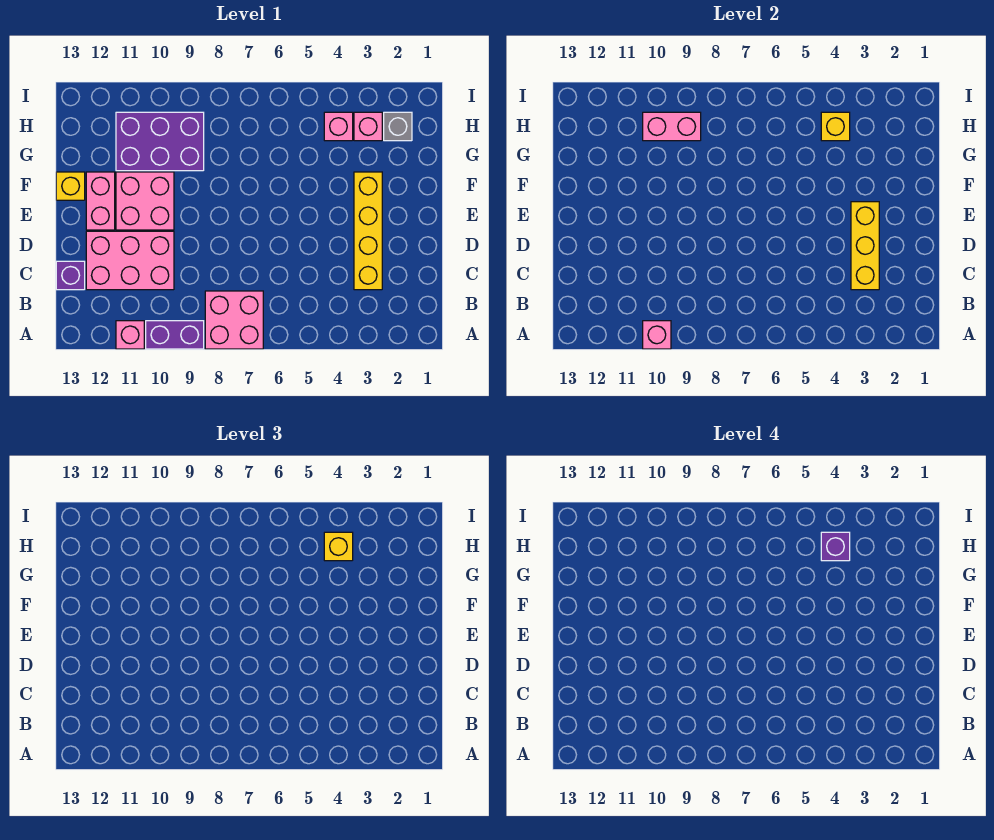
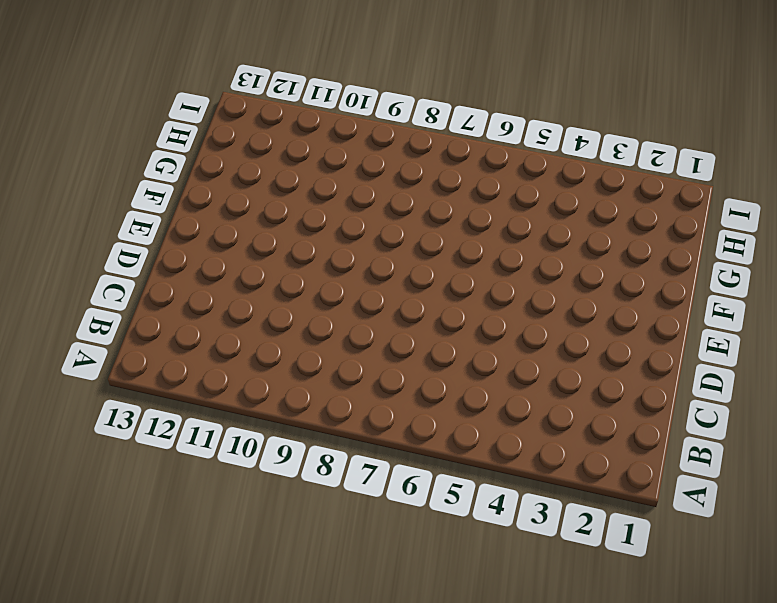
none -> pink 2x2 brick [205,291,263,349]
none -> purple 1x2 brick [146,321,204,349]
none -> pink 1x1 brick [116,321,144,349]

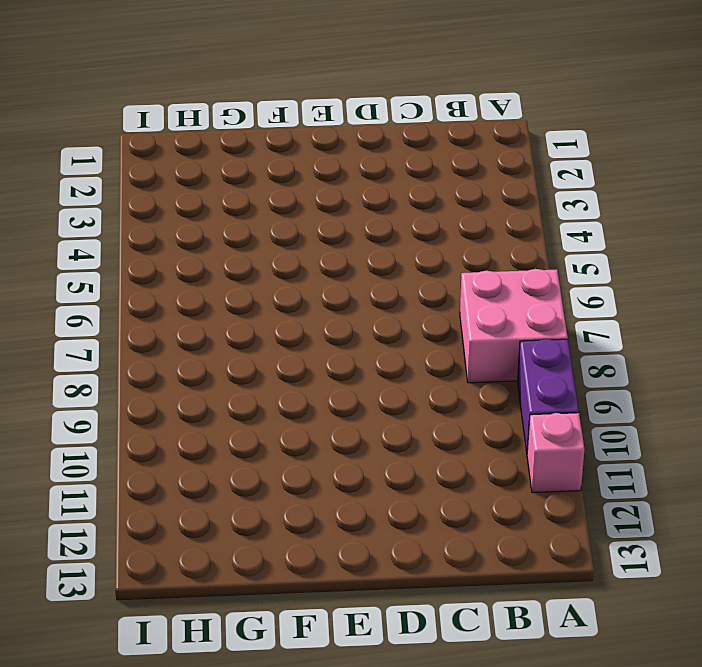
none -> yellow 1x4 brick [354,172,382,290]
none -> pink 2x3 brick [86,231,174,290]
none -> purple 1x1 brick [56,261,85,290]

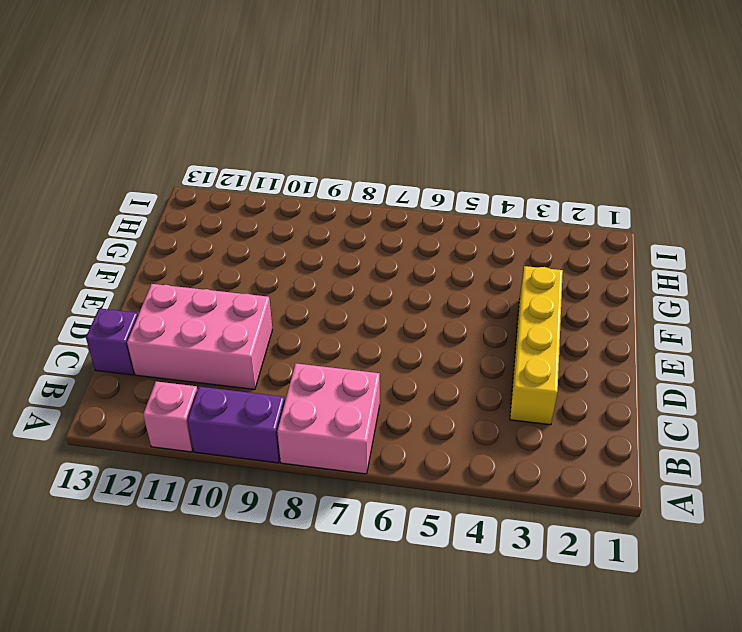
none -> pink 2x2 brick [116,172,174,230]
none -> pink 1x2 brick [86,172,115,230]
none -> yellow 1x1 brick [56,172,85,200]

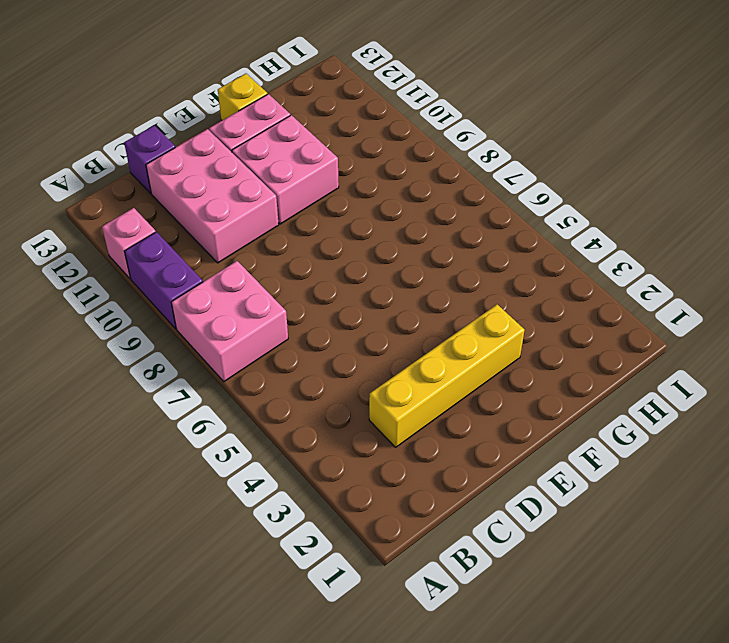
none -> purple 2x3 brick [116,112,204,171]
none -> grey 1x1 brick [384,112,412,141]
none -> pink 1x1 brick [354,112,382,141]

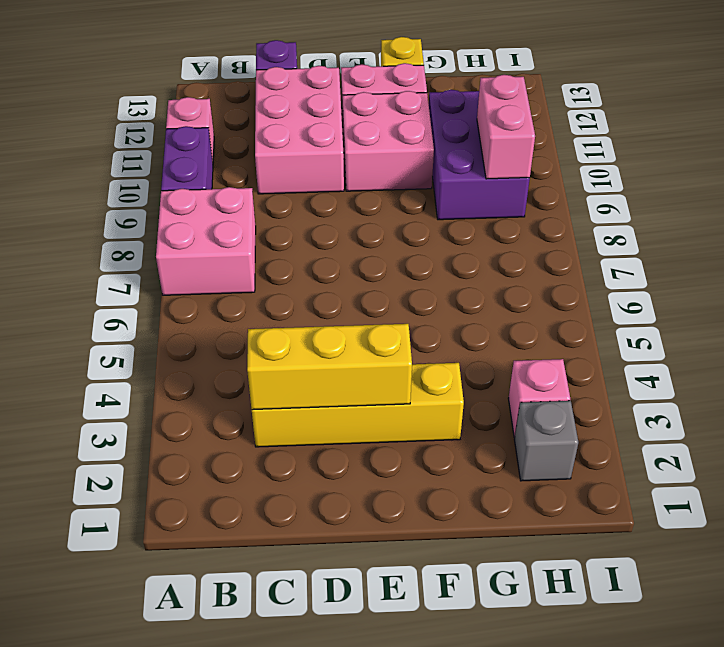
none -> pink 1x1 brick [324,112,353,141]
none -> pink 1x1 brick [643,321,671,349]
none -> yellow 1x1 brick [821,112,850,141]

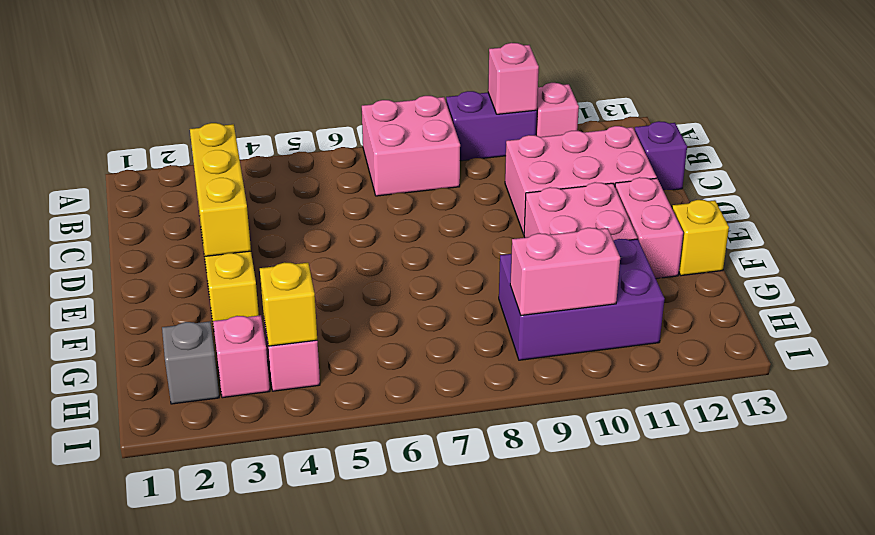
none -> yellow 1x1 brick [324,532,353,561]
none -> purple 1x1 brick [821,532,850,561]

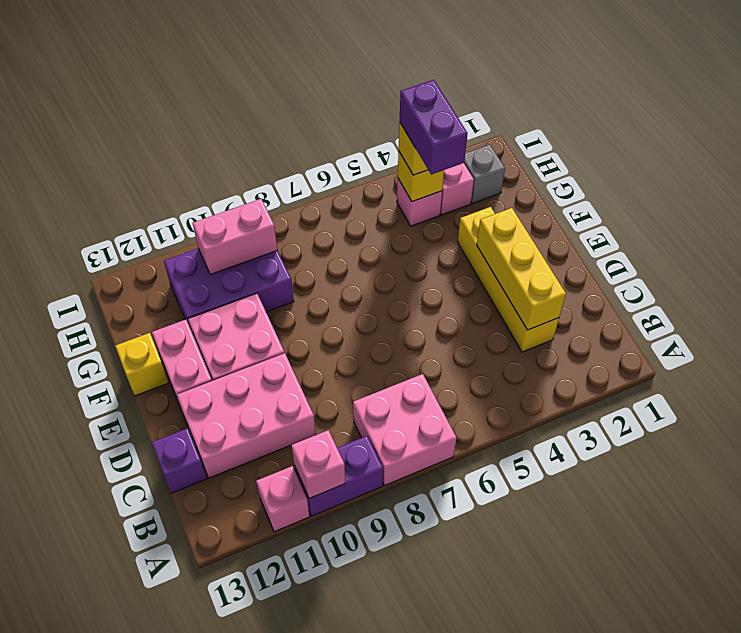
purple 1x2 brick [400,80,468,174] -> purple 1x1 brick [821,532,850,561]

